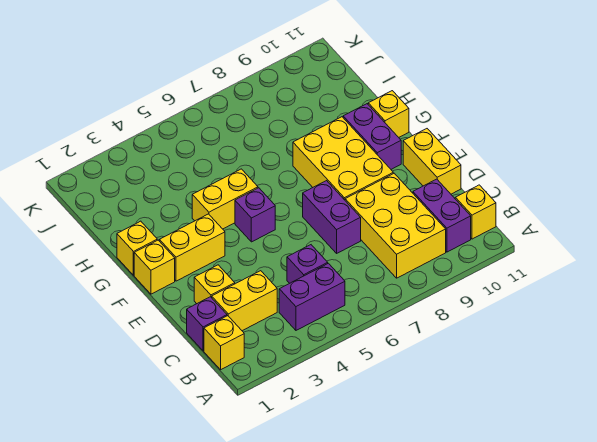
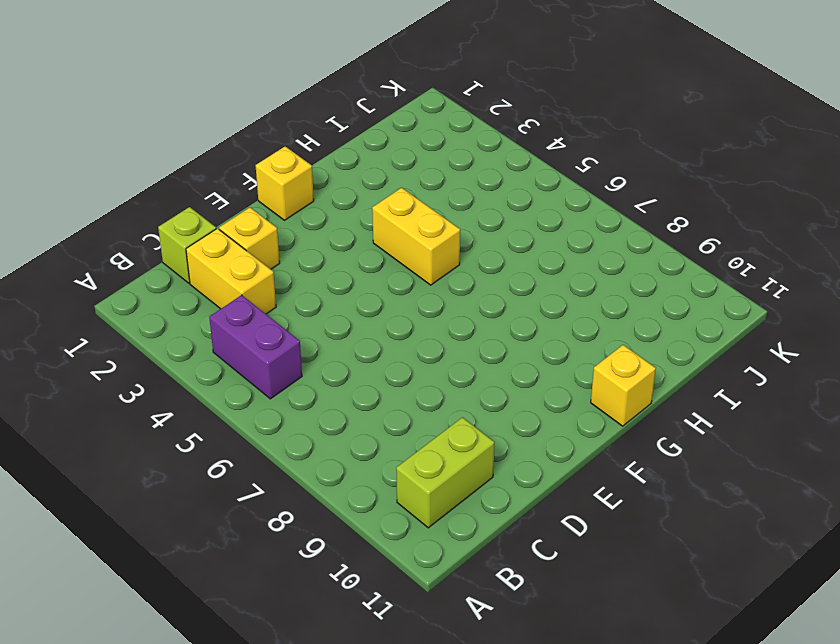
lime 1x2 brick [396,417,495,528] -> purple 1x2 brick [413,179,471,252]
lime 1x1 brick [158,207,216,283] -> purple 1x1 brick [187,297,227,351]
none -> yellow 1x1 brick [204,316,244,370]
none -> yellow 2x3 brick [345,173,446,278]
none -> yellow 1x1 brick [455,185,496,239]

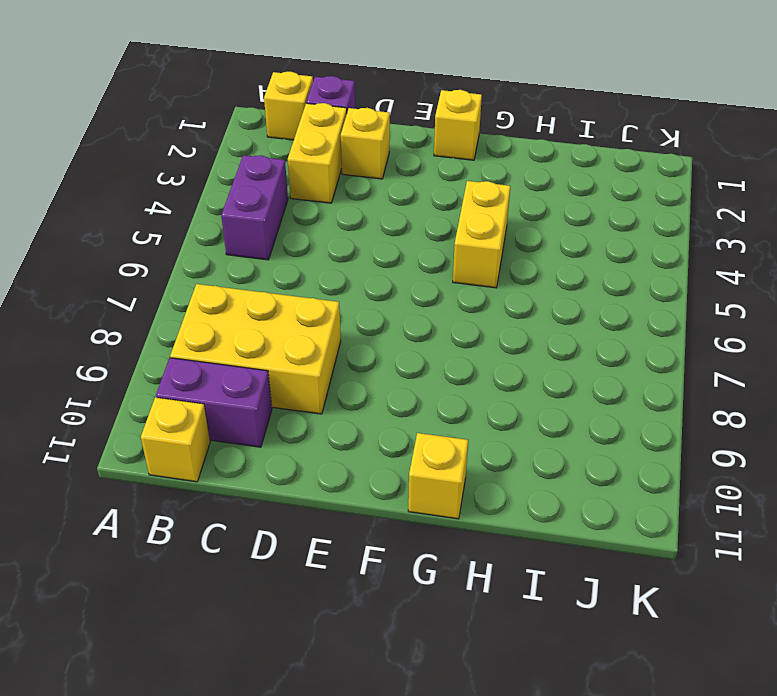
none -> purple 1x1 brick [287,245,328,283]
none -> purple 1x2 brick [303,181,361,253]
none -> yellow 1x2 brick [403,129,461,194]

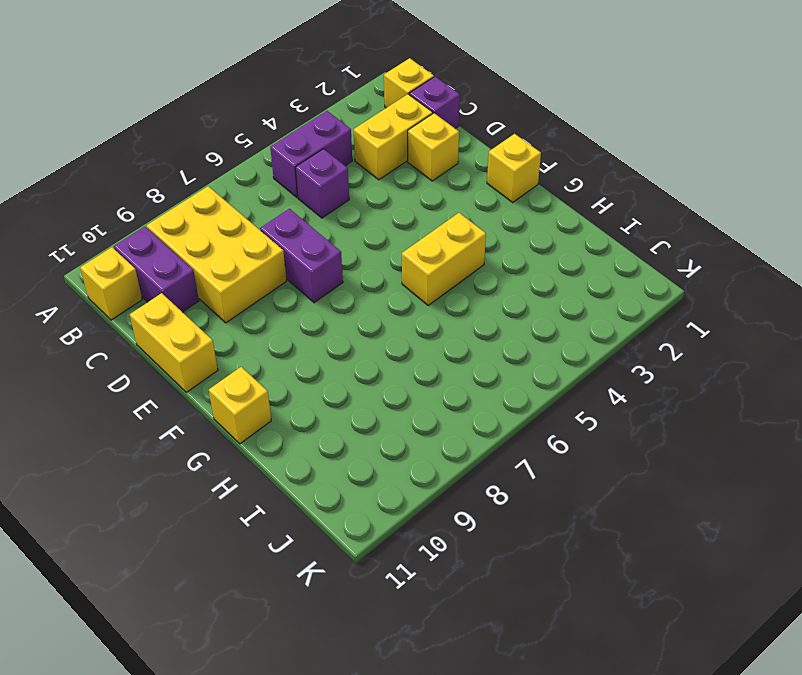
none -> yellow 2x3 brick [293,117,393,200]
none -> yellow 1x2 brick [159,214,225,281]
none -> purple 1x1 brick [235,188,275,242]

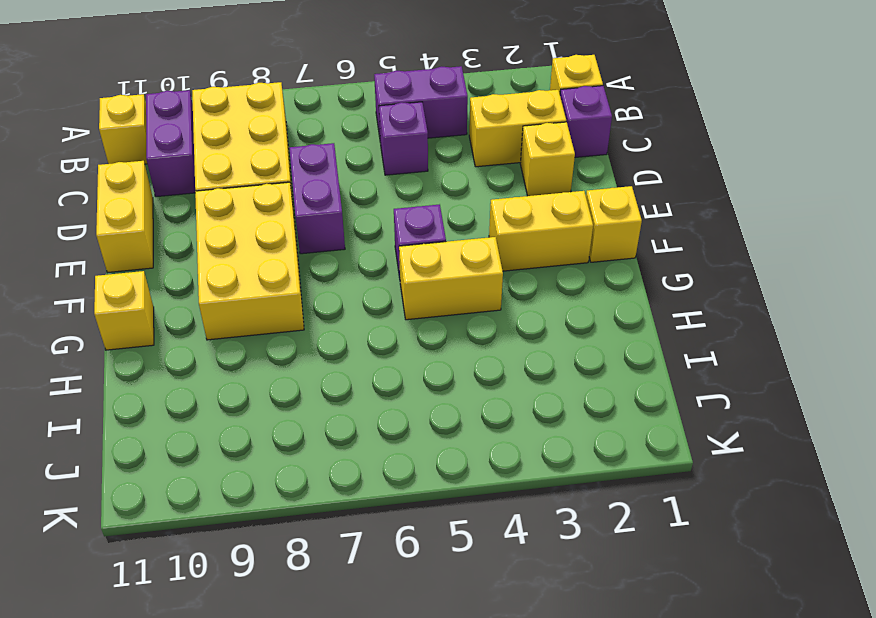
none -> purple 1x2 brick [343,104,401,169]
none -> yellow 1x1 brick [117,221,157,275]

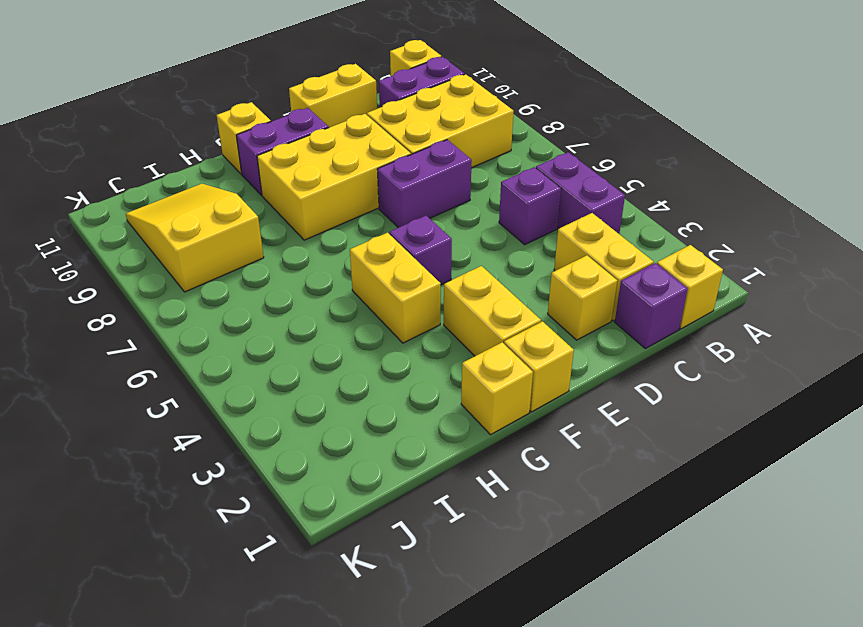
yellow 2x3 slope [126,184,264,292] -> none

